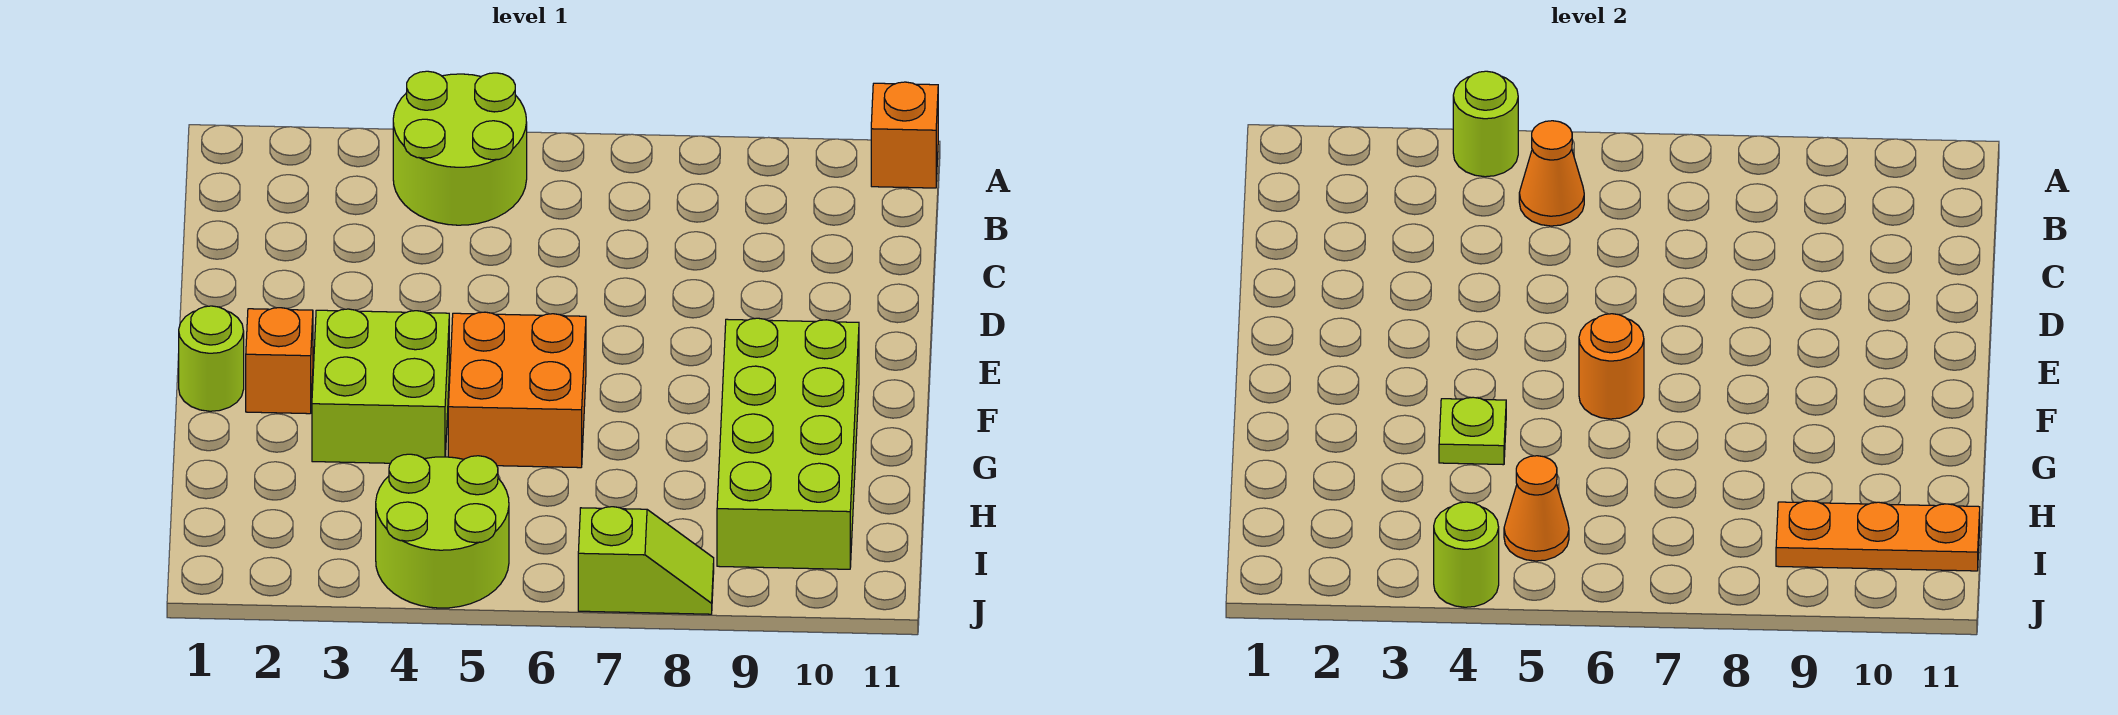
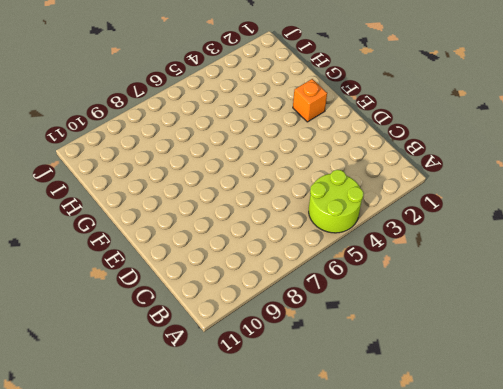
none -> orange 1x1 brick [871,82,938,188]
none -> lime 1x1 round brick [179,306,244,411]
none -> lime 2x2 brick [312,309,449,463]

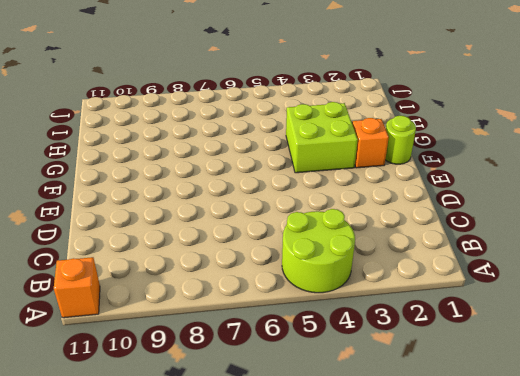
none -> orange 2x2 brick [448,312,586,468]
none -> lime 2x4 brick [717,318,859,569]
none -> lime 2x2 round brick [376,454,509,608]

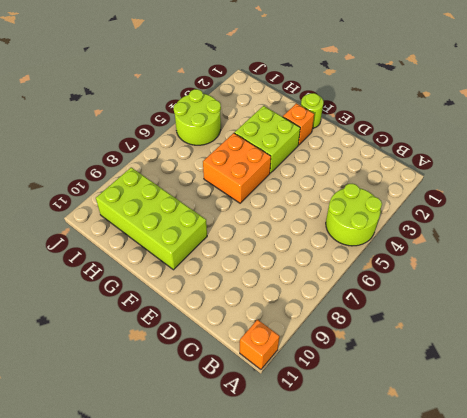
none -> lime 1x2 slope [578,507,714,614]
none -> lime 1x1 round brick [1453,71,1518,177]
none -> orange 1x1 cone [1519,121,1584,226]

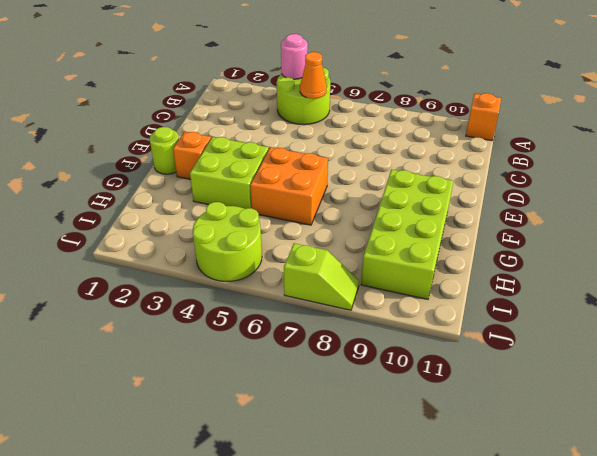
pink 1x1 round brick [281,34,308,79] -> lime 1x1 round brick [1453,71,1518,177]
none -> orange 1x1 round brick [1579,314,1644,419]
none -> lime 1x1 plate [1439,397,1506,465]
none -> orange 1x1 cone [1504,456,1569,561]

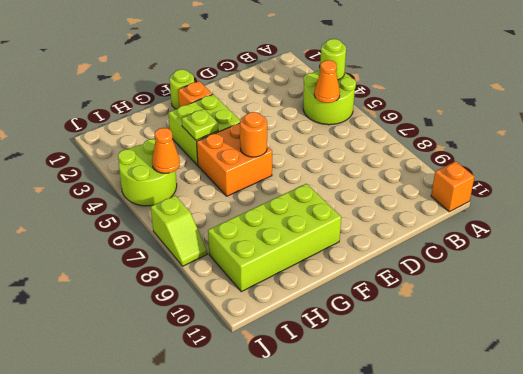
none -> orange 1x3 plate [1776,501,1980,571]
none -> lime 1x1 round brick [1434,502,1499,607]

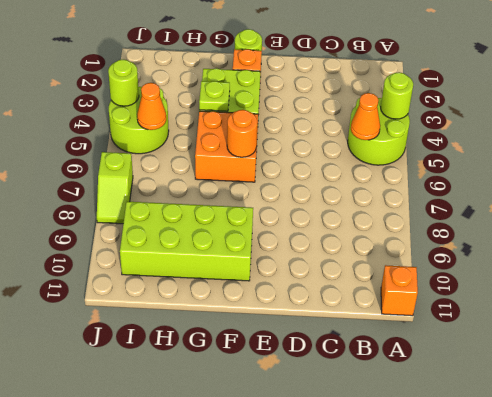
none -> orange 1x3 plate [1776,501,1980,571]

